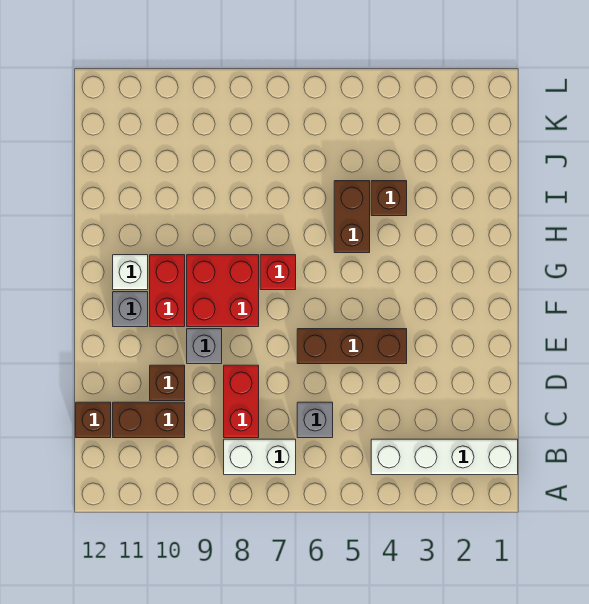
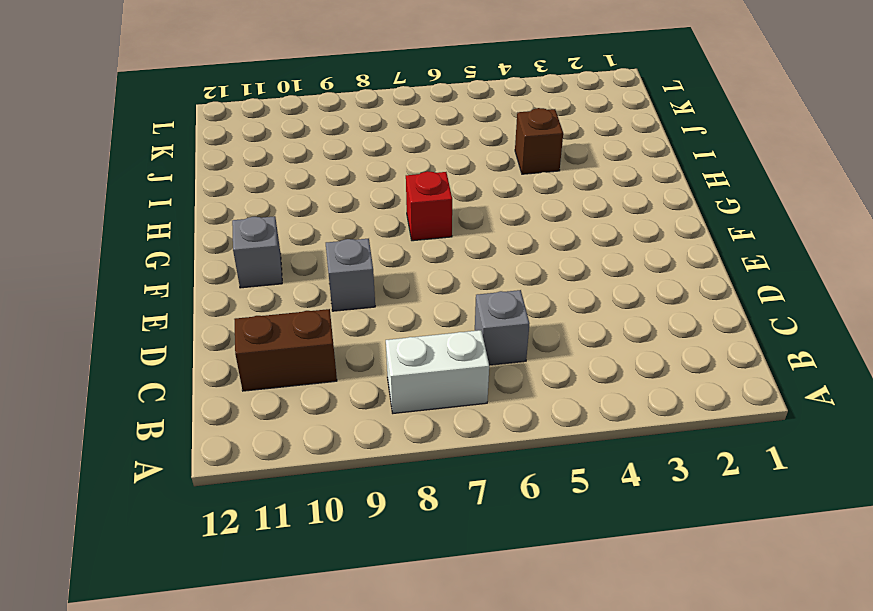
none -> white 1x4 brick [371,439,518,475]
none -> red 1x2 brick [224,365,259,438]
none -> brown 1x1 brick [76,402,111,438]

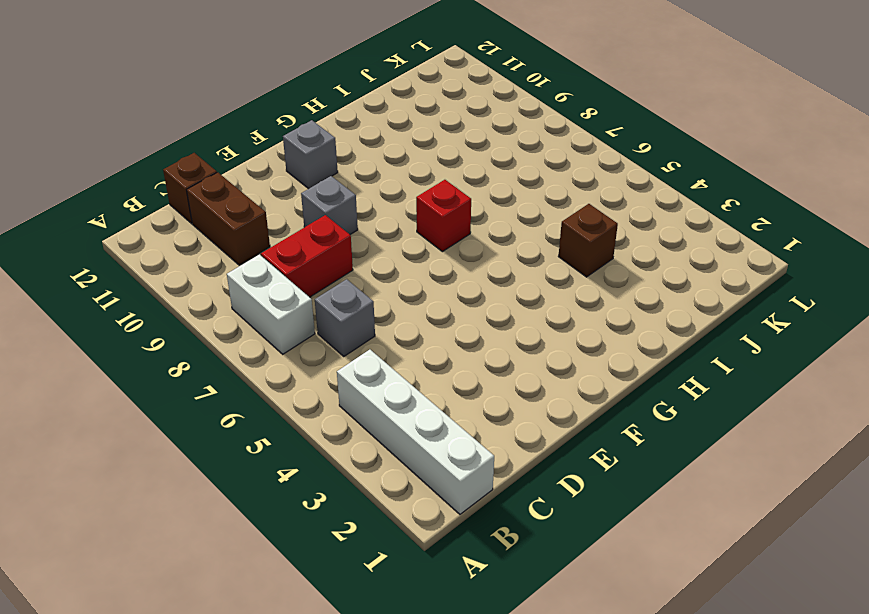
none -> brown 1x1 brick [150,365,185,401]
none -> brown 1x3 brick [297,329,407,364]
none -> red 2x2 brick [187,255,259,327]

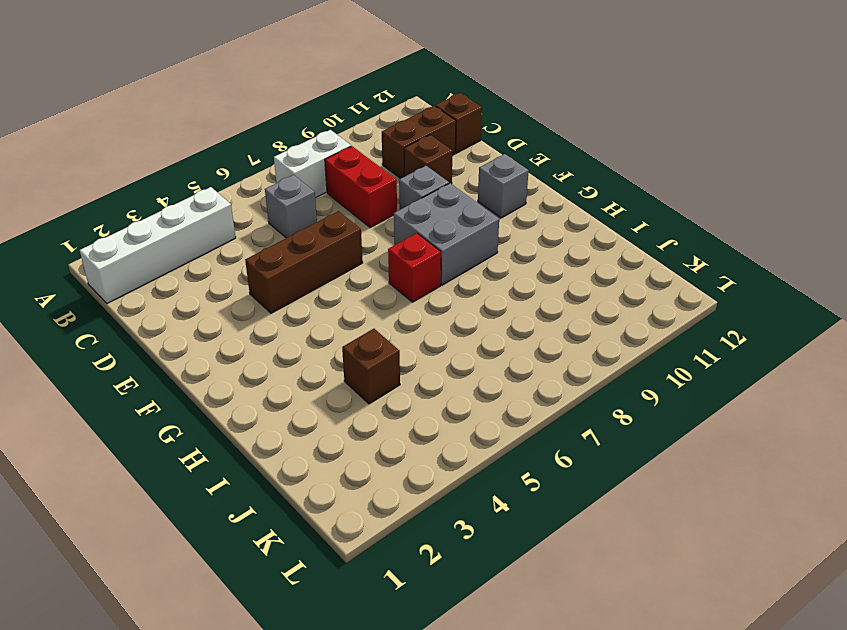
grey 2x2 brick [394,183,499,285] -> red 2x2 brick [187,255,259,327]
none -> red 1x2 brick [150,255,185,327]
none -> white 1x1 brick [113,255,148,290]
none -> brown 1x2 brick [334,181,370,253]

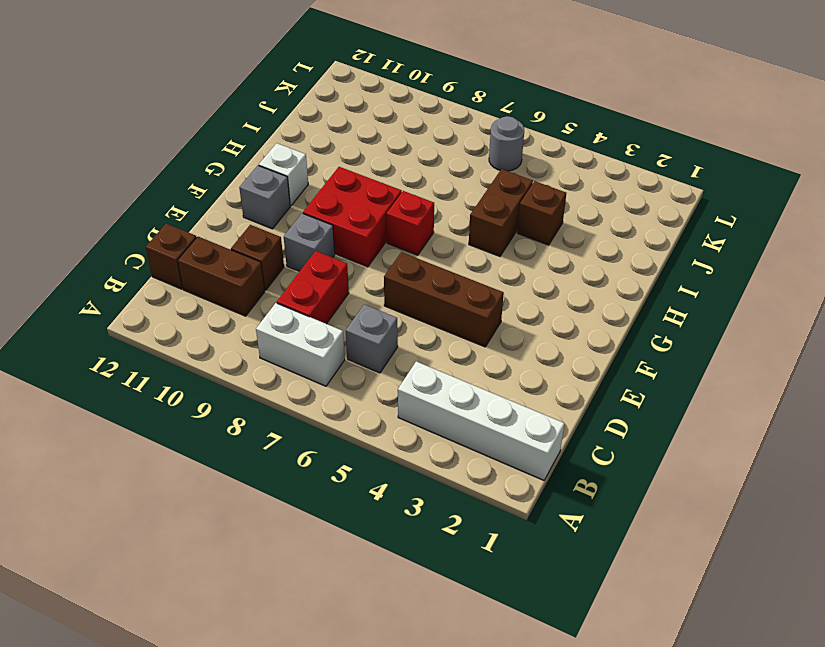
grey 1x1 round brick [489,116,524,171] -> none
none -> red 1x2 brick [150,255,185,327]

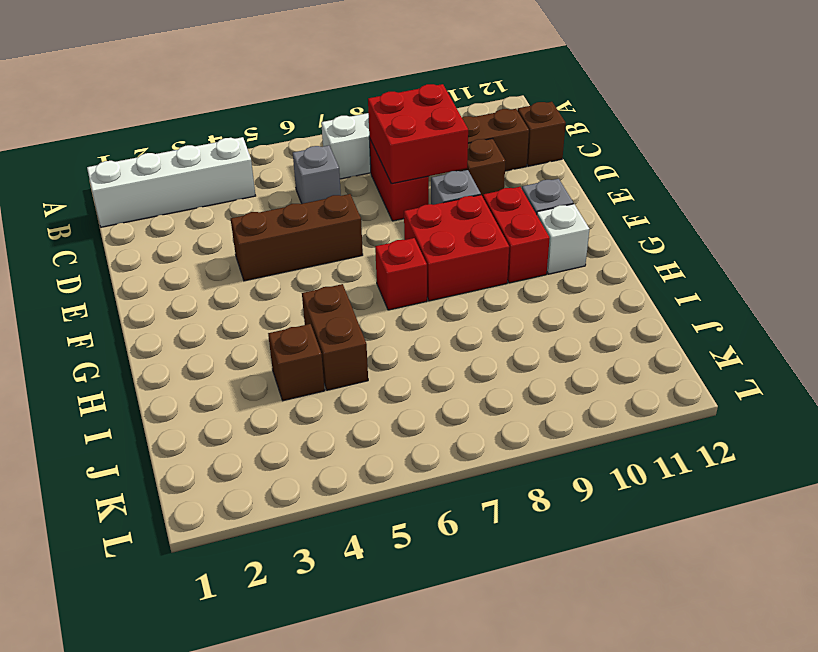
red 2x2 brick [368,84,468,184] -> none

